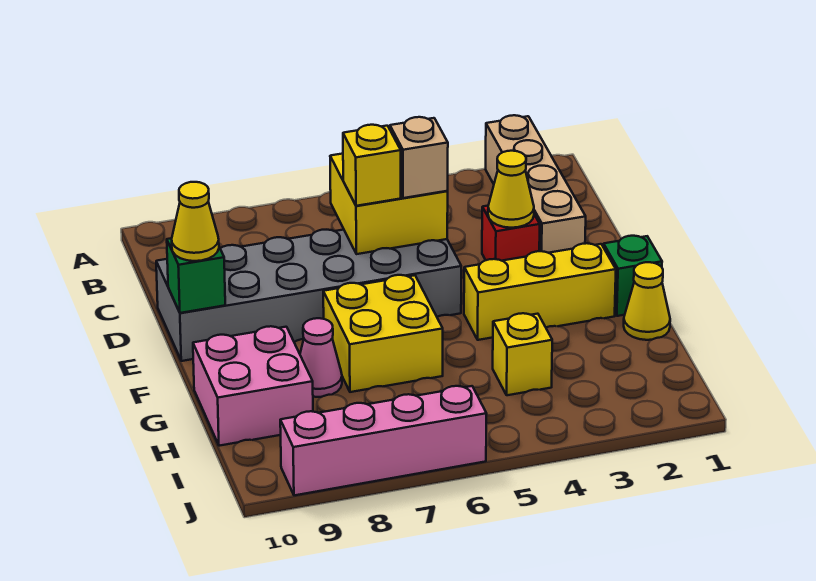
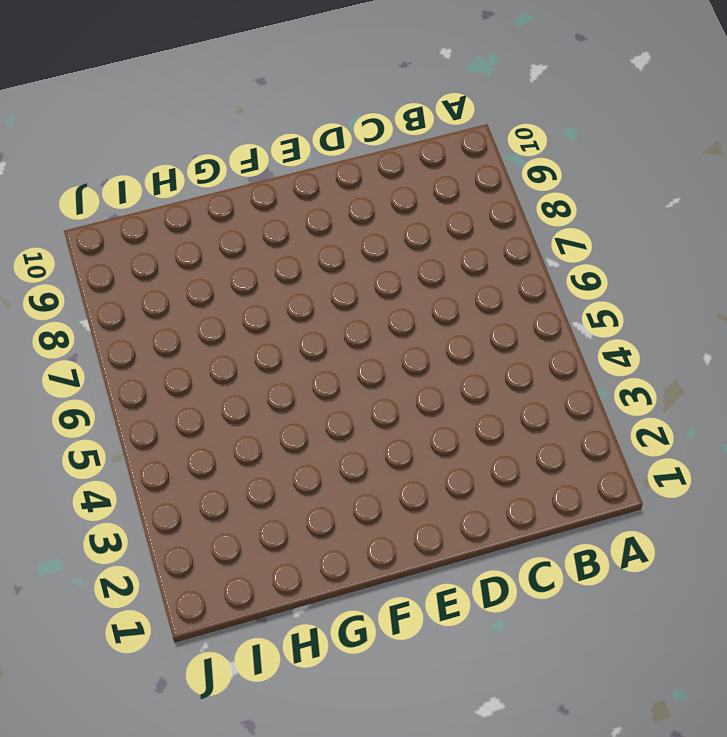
none -> tan 1x4 brick [486,115,586,253]
none -> red 1x1 brick [482,206,540,261]
none -> grey 2x6 brick [156,230,461,361]

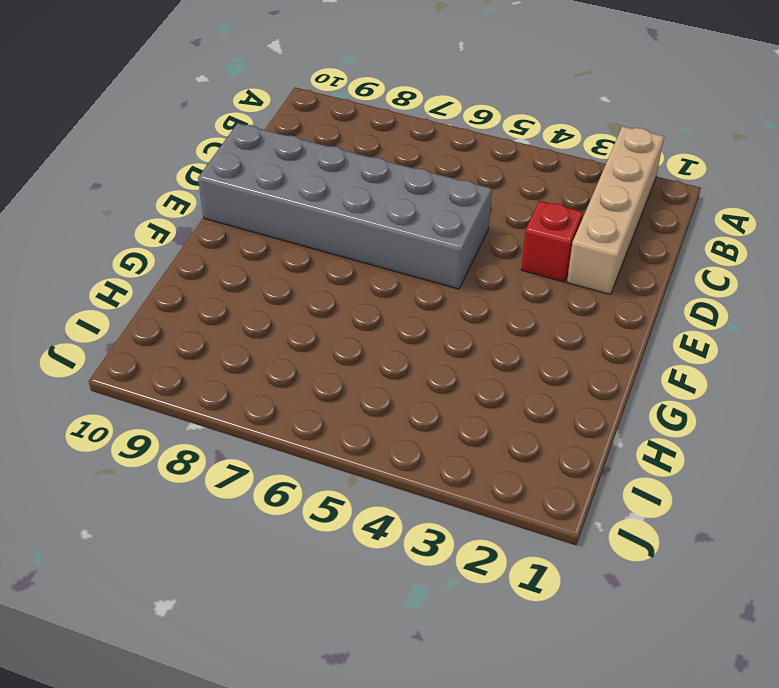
none -> green 1x1 brick [604,236,662,316]
none -> yellow 1x3 brick [464,243,616,340]
none -> yellow 2x2 brick [323,275,443,392]

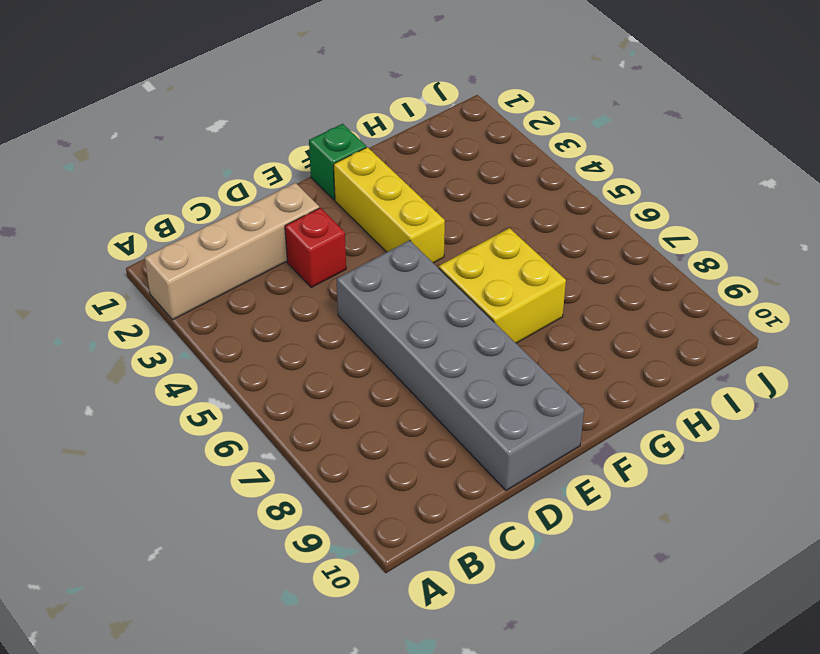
none -> yellow 1x1 cone [624,262,670,340]
none -> pink 1x1 cone [300,318,342,397]
none -> pink 2x2 brick [193,326,313,446]

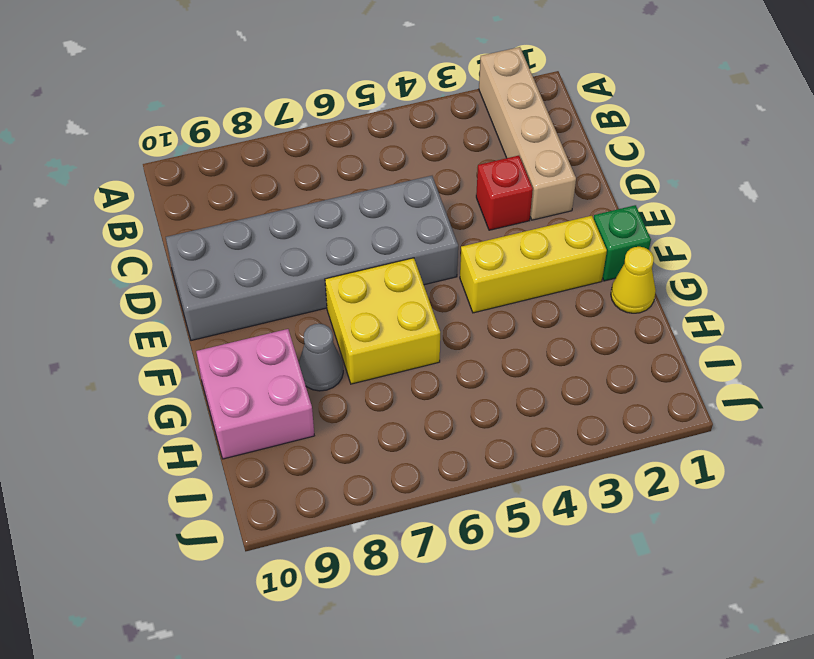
grey 1x1 cone [299,324,343,391] -> pink 1x1 cone [300,318,342,397]
none -> yellow 1x1 brick [493,313,552,395]
none -> pink 1x4 brick [280,386,487,495]
none -> yellow 2x2 brick [330,154,448,254]

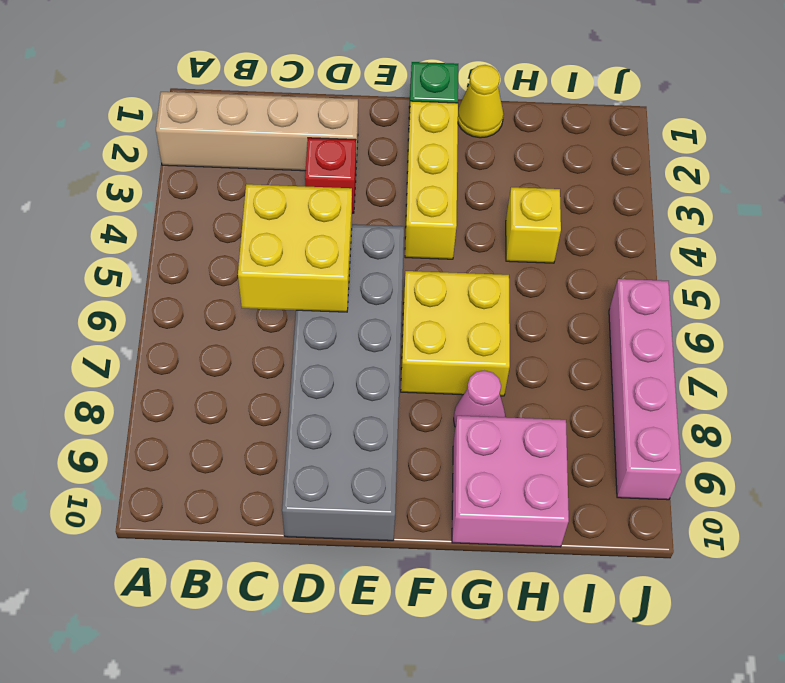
none -> yellow 1x1 cone [488,151,534,228]
none -> green 1x1 brick [167,238,225,313]
none -> tan 1x1 brick [390,117,448,198]

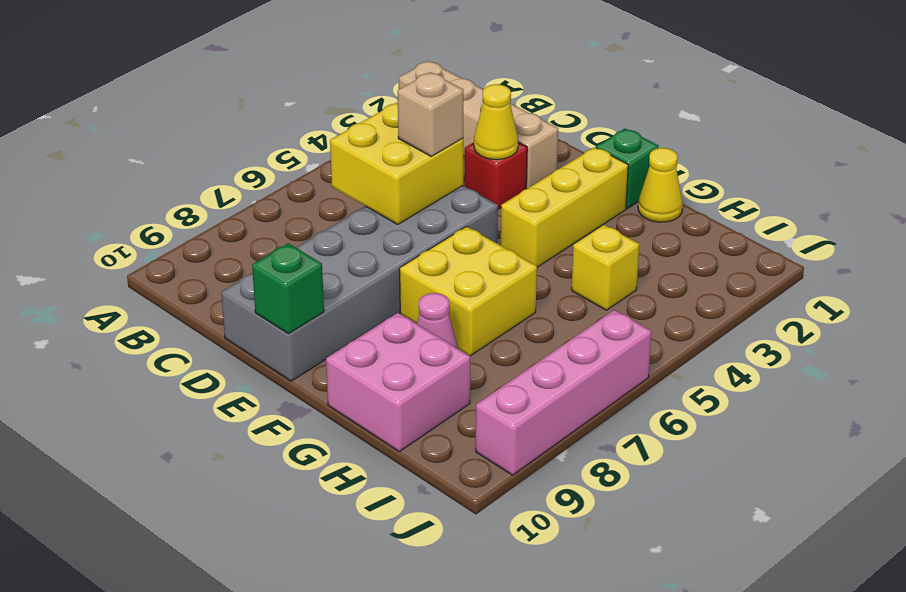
none -> yellow 1x1 brick [343,125,401,206]
none -> yellow 1x1 cone [172,182,219,261]

